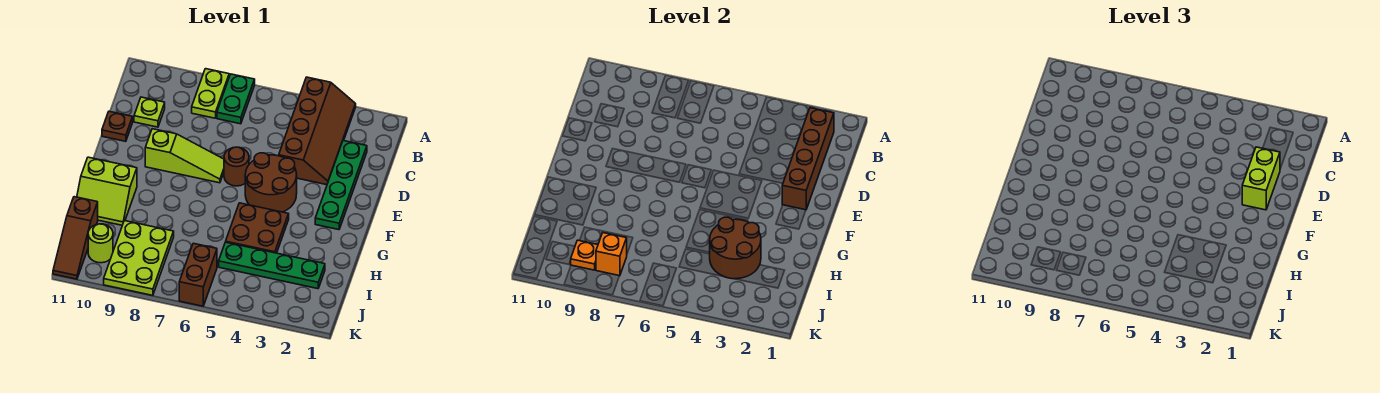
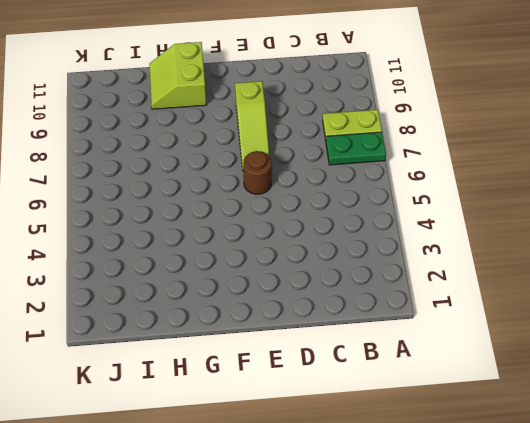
none -> brown 2x4 slope [279,77,356,185]
none -> green 1x4 plate [315,141,367,230]
none -> lime 1x1 plate [134,97,165,127]

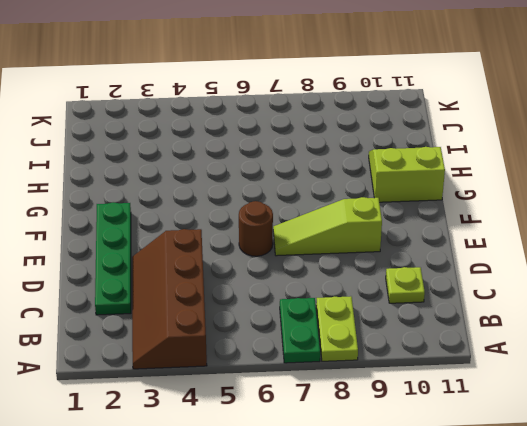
none -> brown 1x1 plate [102,111,133,141]
none -> brown 2x2 round brick [245,153,297,212]
none -> brown 2x2 plate [226,203,289,253]

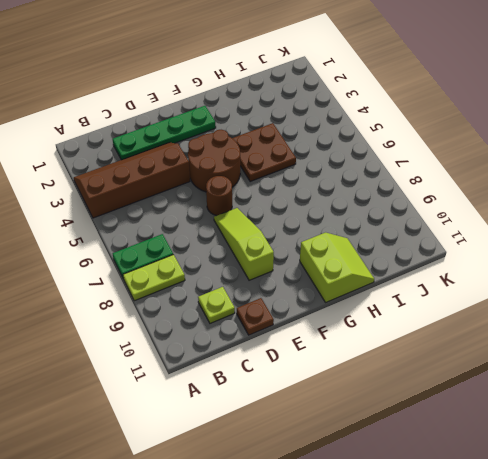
none -> green 1x4 plate [219,242,325,289]
none -> lime 2x3 plate [104,221,174,295]
none -> brown 1x3 slope [53,197,98,279]

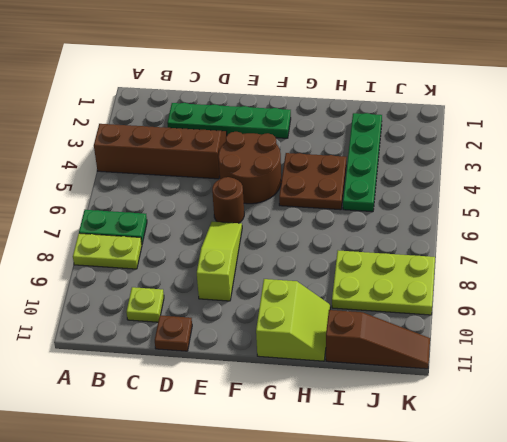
none -> brown 1x2 brick [179,243,217,306]
none -> lime 1x1 round brick [88,224,113,263]
none -> brown 1x4 brick [782,108,834,210]

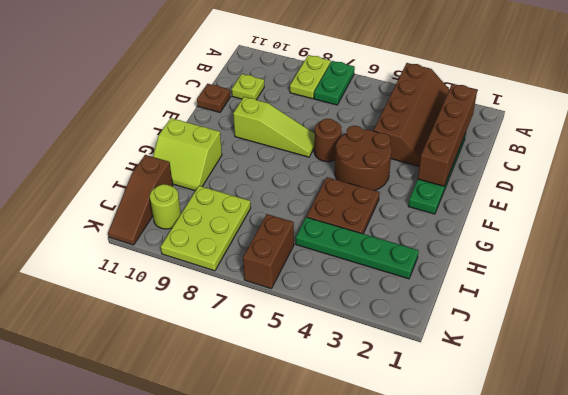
none -> brown 2x2 round brick [710,217,761,279]
none -> orange 1x1 brick [596,233,627,276]
none -> orange 1x1 plate [571,240,598,270]

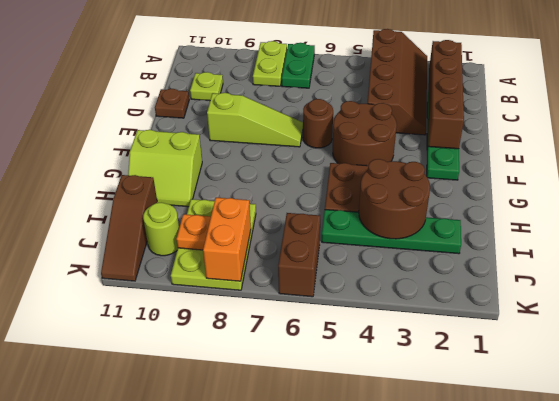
orange 1x2 brick [203,198,251,281] -> orange 1x1 brick [596,233,627,276]
none -> lime 1x2 brick [1242,147,1280,210]

